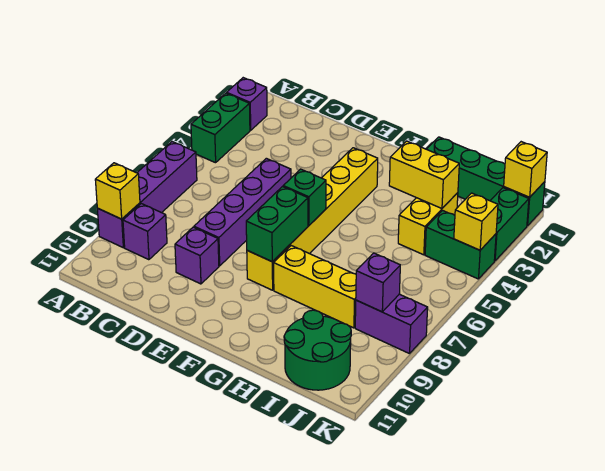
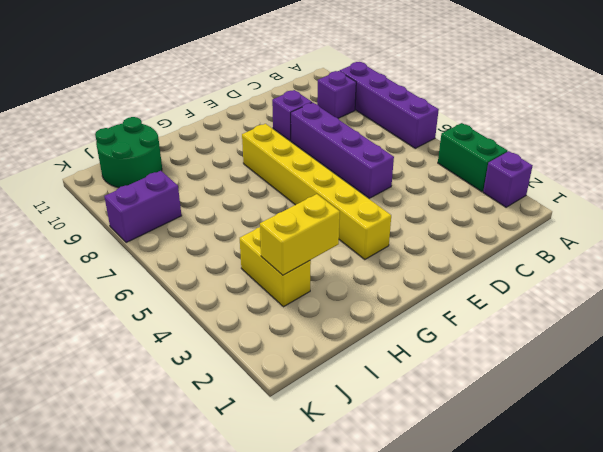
none -> yellow 1x3 brick [274,246,356,328]
none -> green 1x4 brick [427,137,545,226]
none -> green 1x2 brick [425,211,496,279]

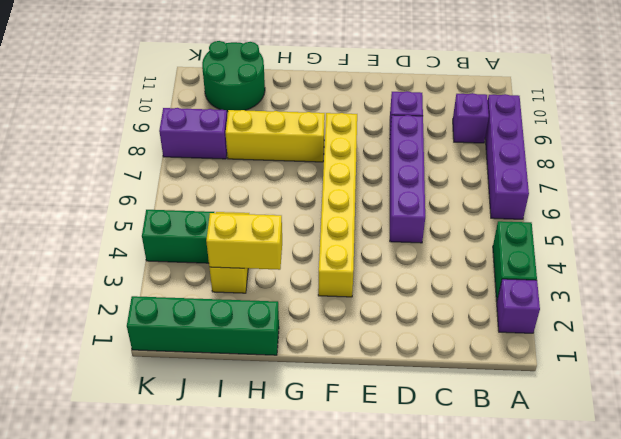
none -> green 1x2 brick [490,188,529,261]
none -> yellow 1x1 brick [95,163,140,219]
none -> green 1x1 brick [283,169,326,226]

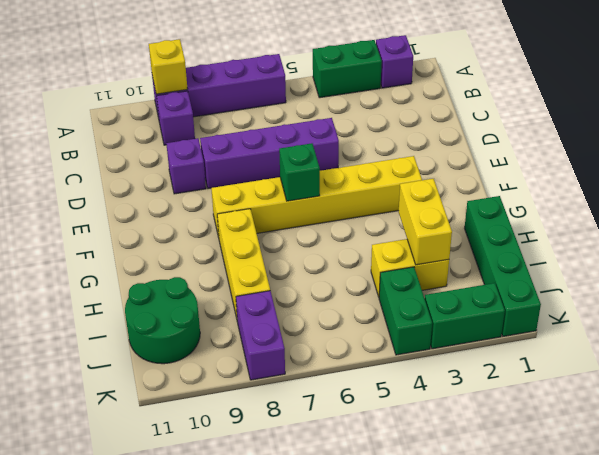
none -> green 1x2 brick [246,187,308,262]
none -> purple 1x1 brick [356,253,400,312]
none -> yellow 1x1 brick [504,142,547,197]

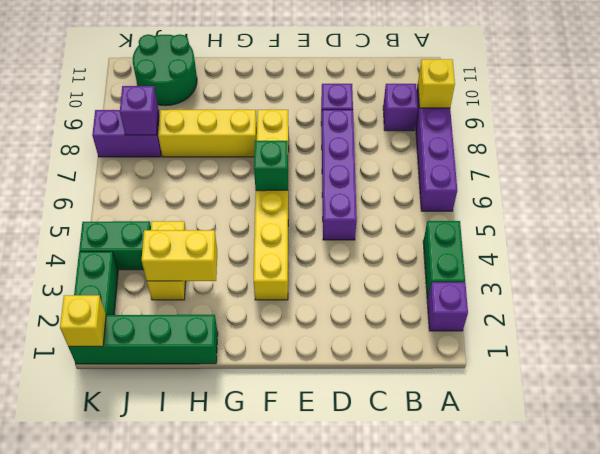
none -> green 1x2 brick [246,187,308,262]
none -> yellow 1x1 brick [454,193,498,250]

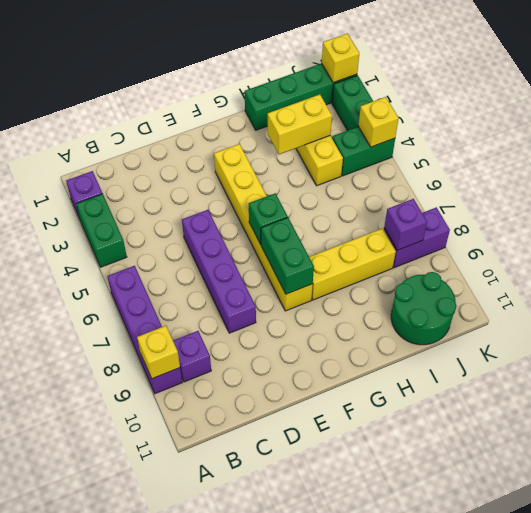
none -> purple 1x1 brick [175,227,219,284]

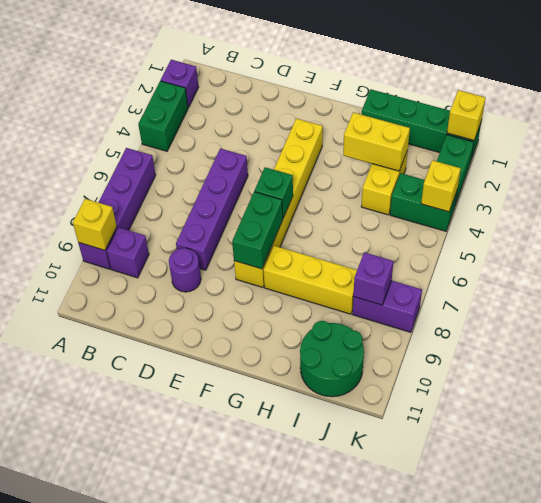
purple 1x1 round brick [169,248,201,292] -> purple 1x1 brick [175,227,219,284]

